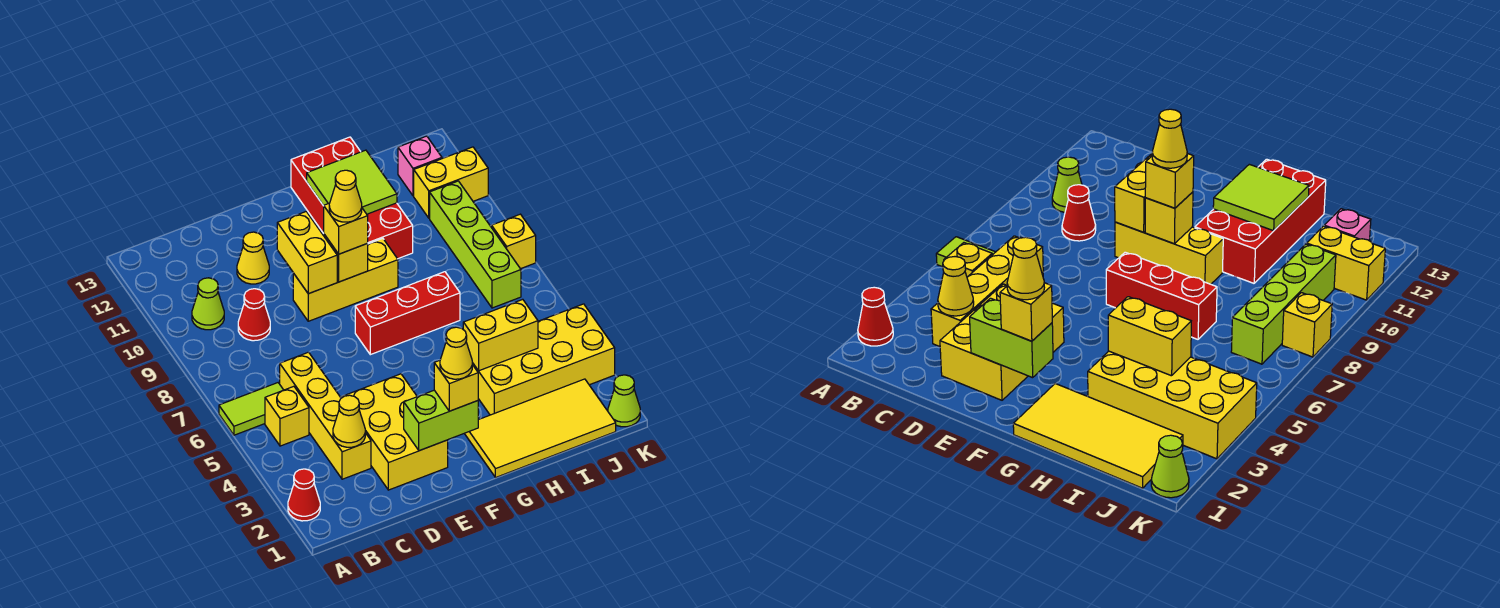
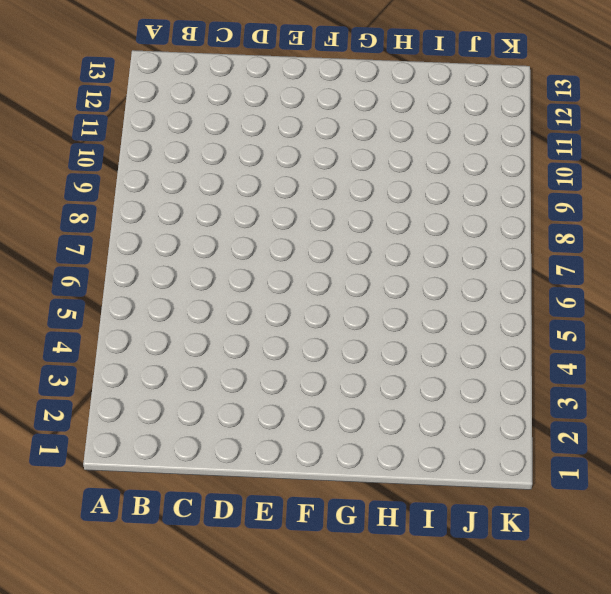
none -> red 1x1 cone [288,469,320,521]
none -> lime 1x2 tile [219,383,283,435]
none -> yellow 1x1 brick [265,386,309,446]

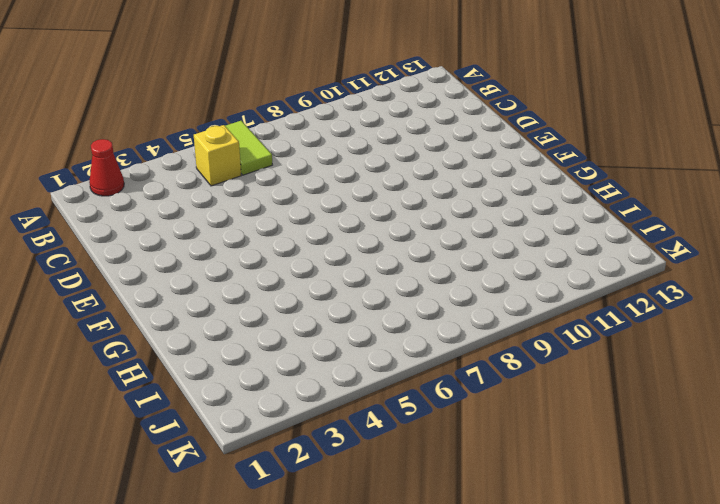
none -> lime 1x1 cone [192,278,224,330]
none -> yellow 1x4 brick [280,352,371,479]
none -> red 1x1 cone [238,289,270,341]

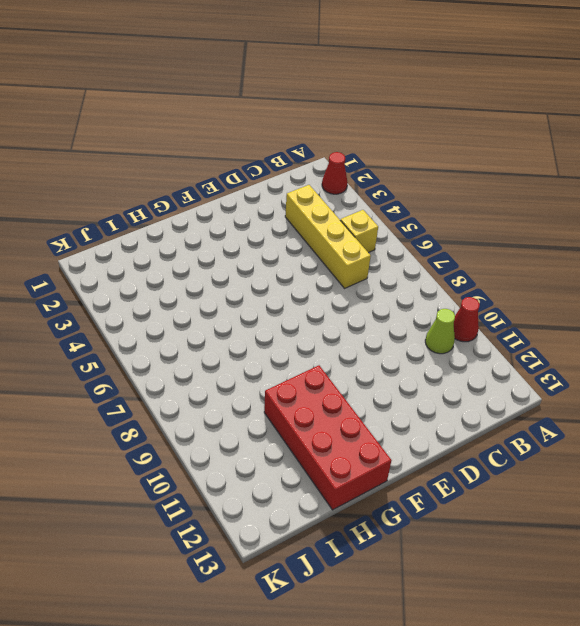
red 1x1 cone [454,297,480,342] -> red 1x1 cone moved to [238,289,270,341]
none -> lime 1x2 tile [219,383,283,435]
none -> yellow 2x3 brick [342,374,448,490]
none -> yellow 1x1 cone [237,232,269,284]

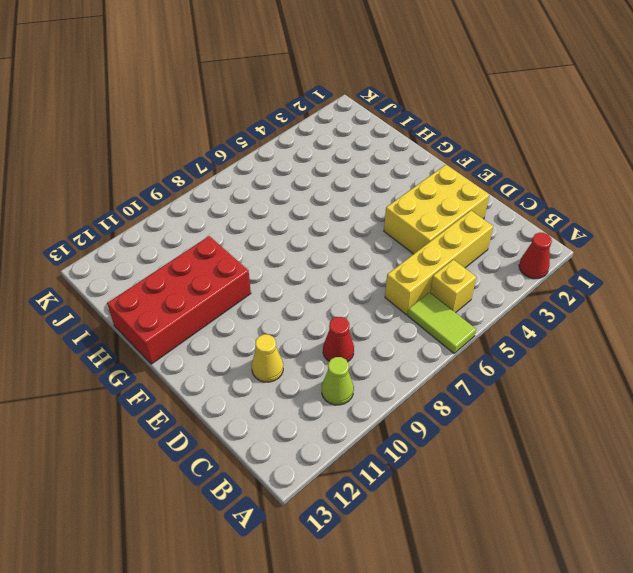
none -> yellow 1x3 brick [293,238,398,321]
none -> red 1x3 brick [355,272,460,355]
none -> yellow 2x4 tile [465,379,616,478]

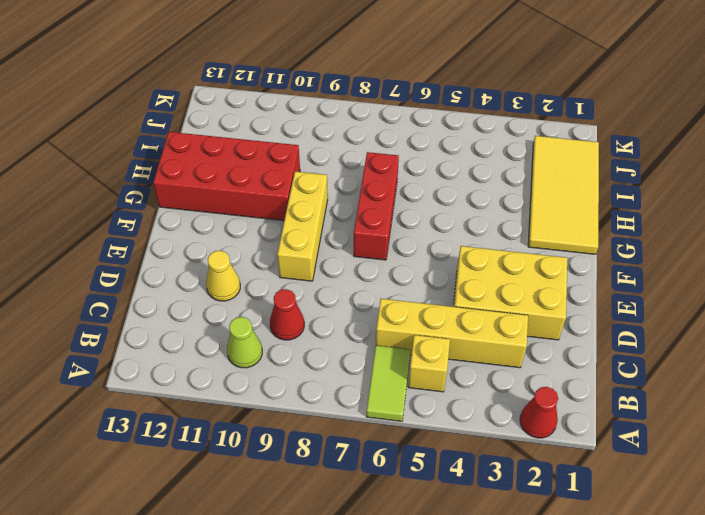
none -> yellow 2x4 brick [472,304,615,415]
none -> lime 1x4 brick [430,181,521,308]
none -> yellow 1x2 brick [414,147,488,218]

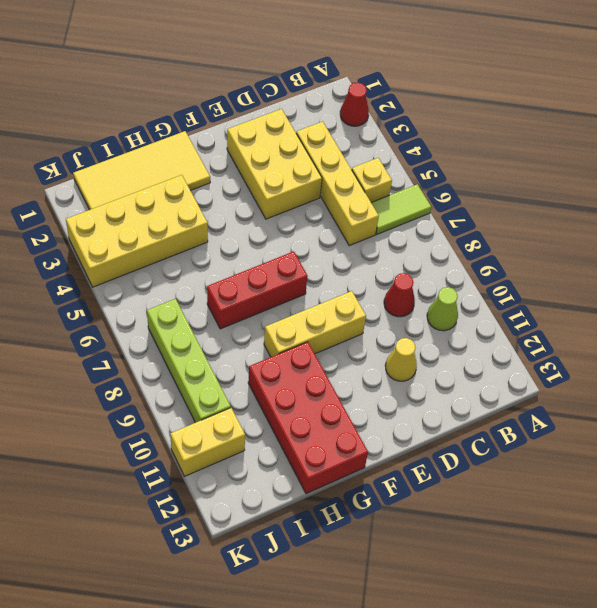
none -> pink 1x1 brick [398,136,442,196]
none -> lime 1x1 cone [608,375,640,427]
none -> yellow 1x1 brick [492,214,536,269]

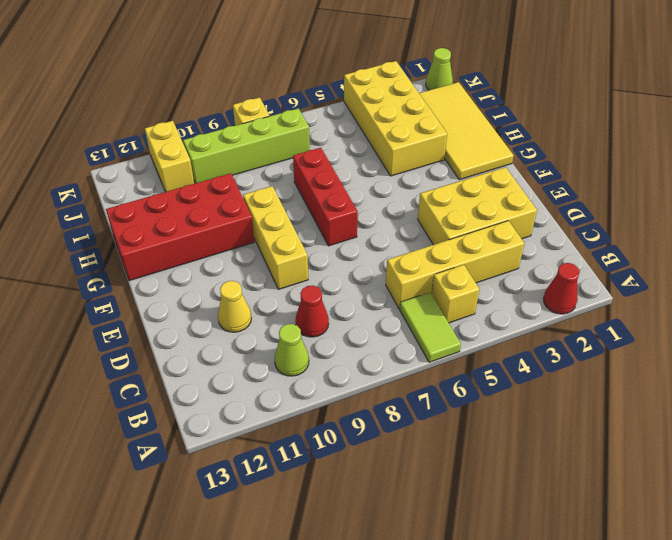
none -> pink 1x1 brick [398,136,442,196]
none -> yellow 1x1 cone [333,395,365,447]
none -> lime 1x2 brick [404,390,478,451]

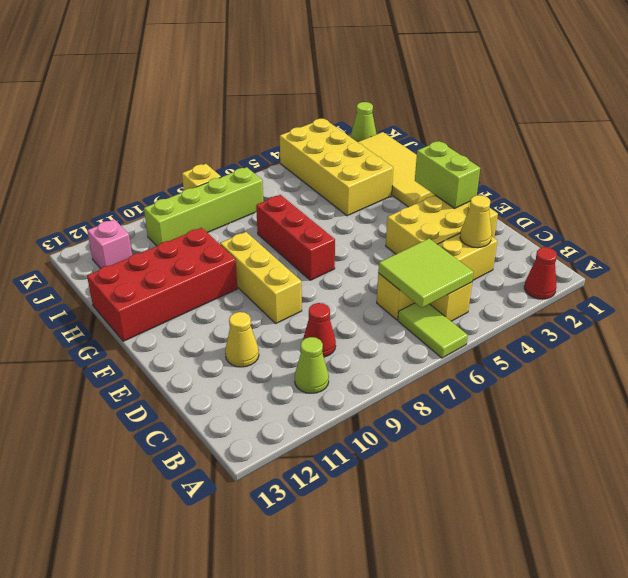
lime 2x2 tile [378,239,474,308] -> lime 2x2 tile moved to [307,150,397,214]
none -> yellow 1x2 brick [414,147,488,218]
none -> yellow 1x2 brick [277,212,337,294]
none -> yellow 1x1 brick [324,234,368,282]

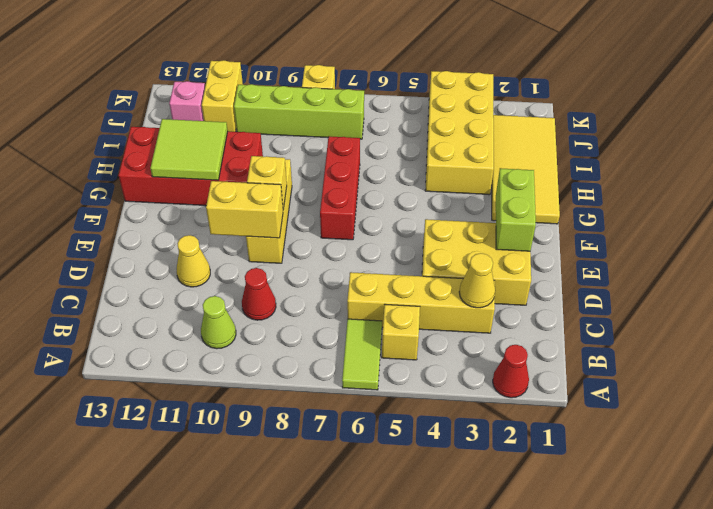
none -> lime 1x1 cone [608,375,640,427]
none -> yellow 1x2 brick [463,299,538,371]
none -> yellow 1x1 brick [434,360,478,411]

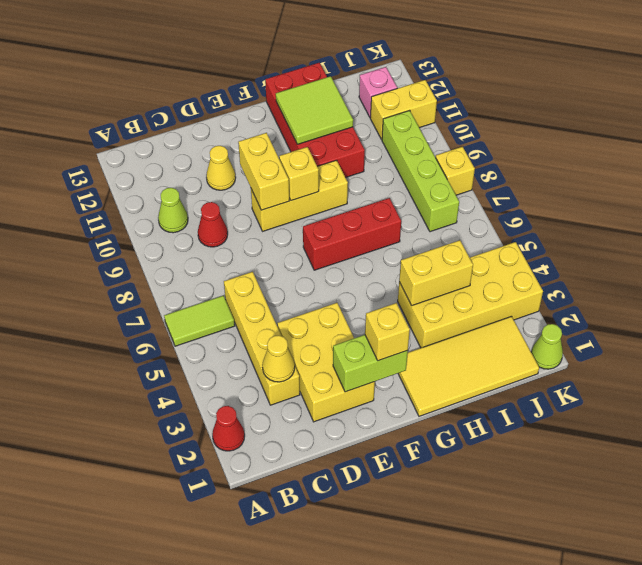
none -> yellow 1x1 brick [265,386,309,446]
none -> yellow 1x1 brick [324,203,368,254]
none -> yellow 1x1 cone [440,327,472,379]

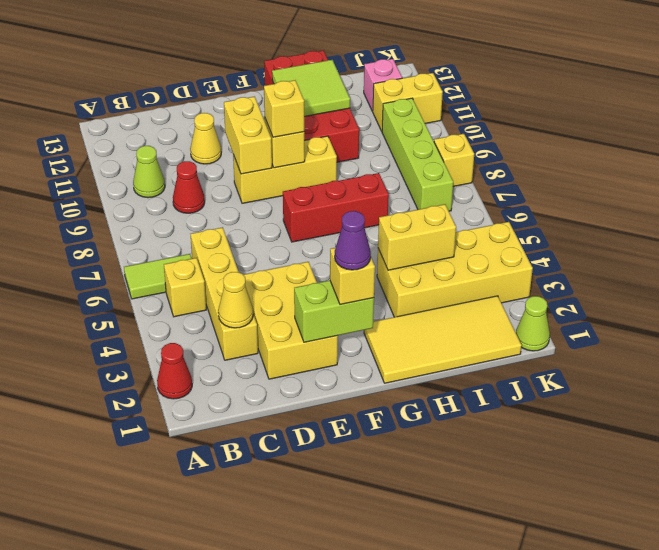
purple 1x1 cone [335,211,371,270] -> yellow 1x1 cone [440,327,472,379]
none -> yellow 1x1 cone [329,170,362,222]

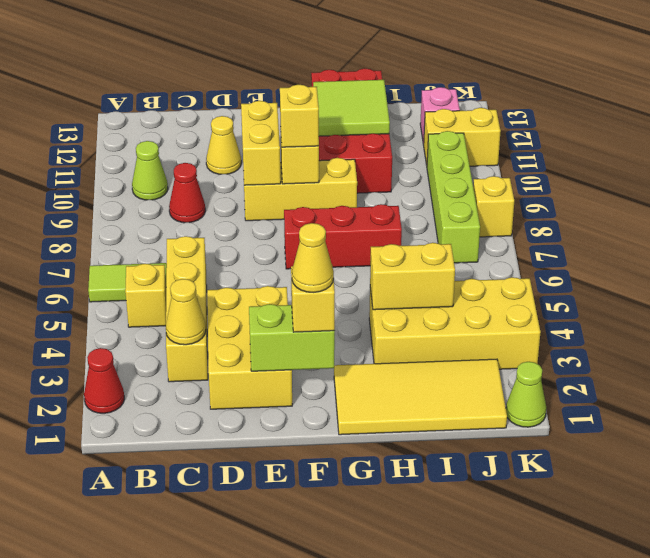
none -> yellow 1x1 cone [329,170,362,222]

